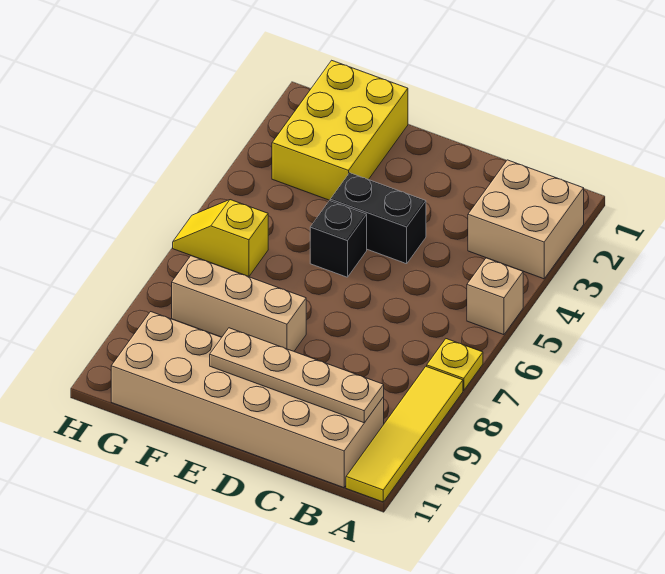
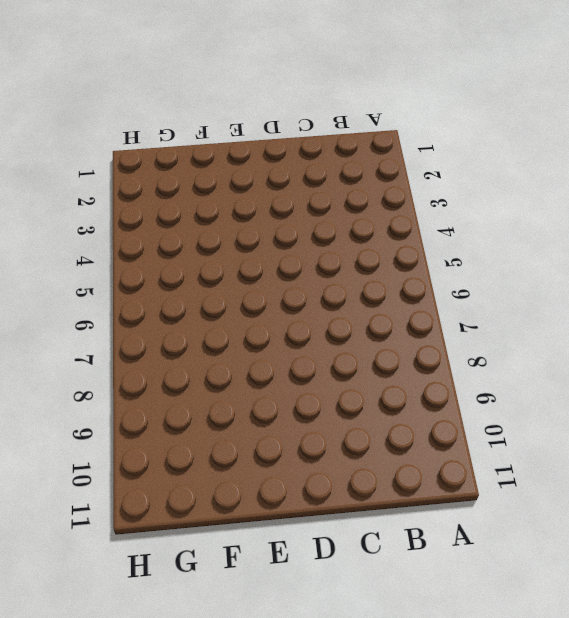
none -> tan 2x2 brick [468,160,584,279]
none -> tan 1x1 brick [467,258,523,335]

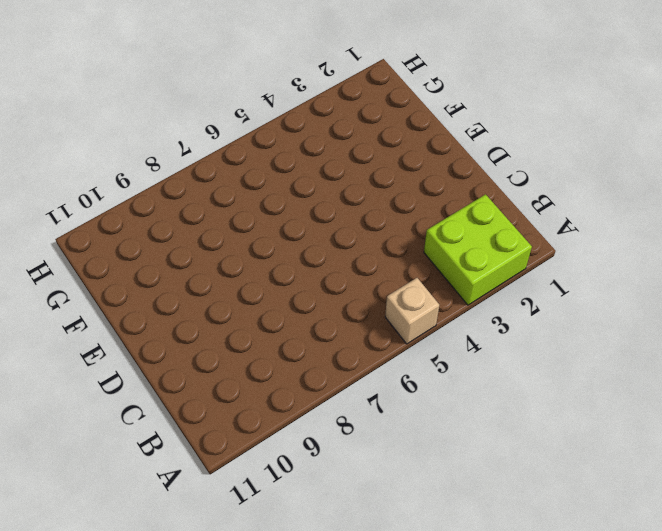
lime 2x2 brick [424,194,532,305] -> tan 2x2 brick [468,160,584,279]
none -> yellow 1x1 plate [427,339,483,390]
none -> yellow 1x4 tile [346,366,463,502]

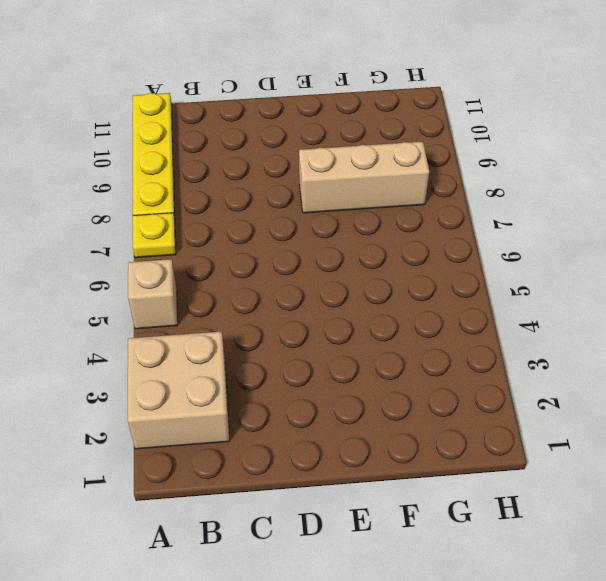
yellow 1x4 plate [133,93,175,220] -> yellow 1x4 tile [346,366,463,502]
none -> tan 2x6 brick [111,312,384,488]
none -> black 1x2 brick [330,173,426,264]

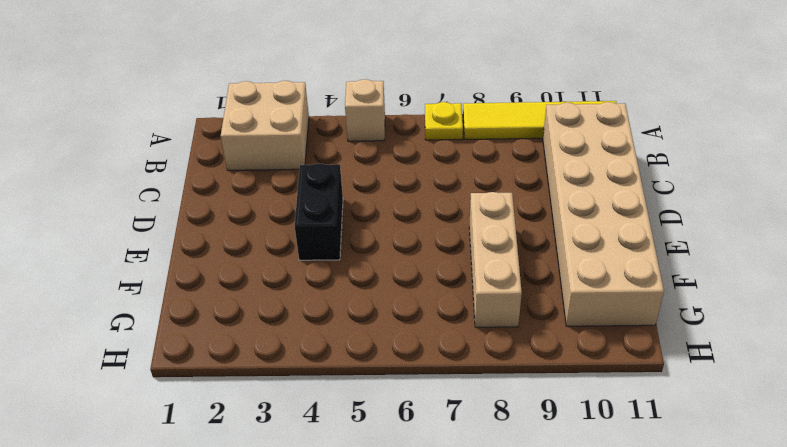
none -> black 1x1 brick [310,201,367,277]
none -> yellow 2x3 brick [272,60,408,200]

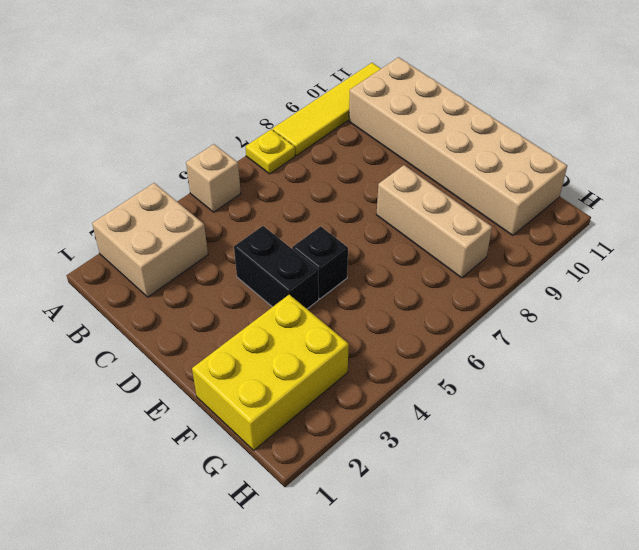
none -> yellow 1x2 slope [173,200,268,277]
none -> tan 1x4 plate [210,328,384,423]

